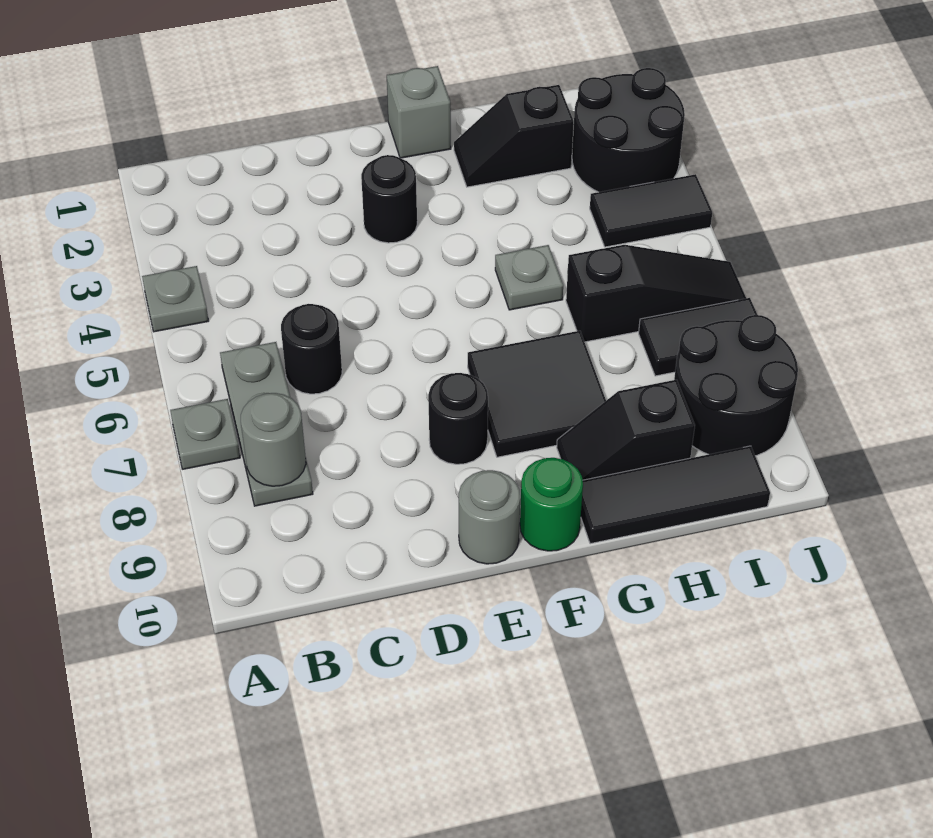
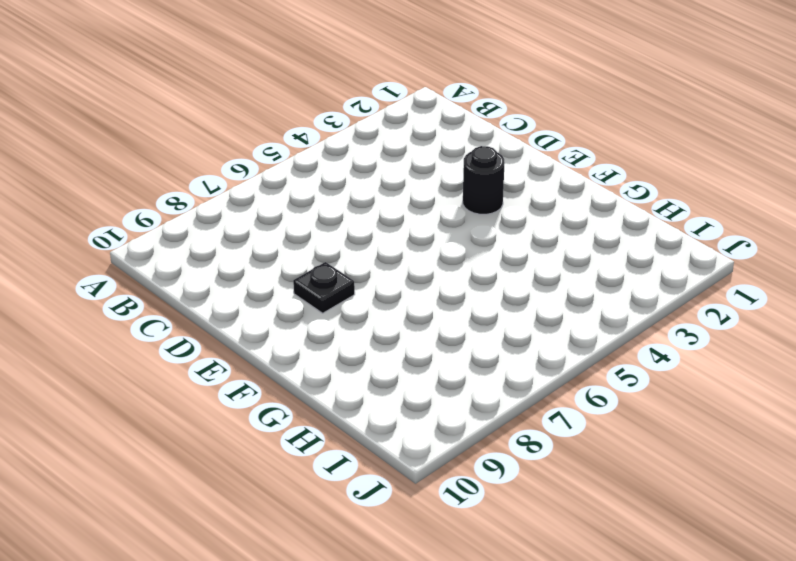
black 1x1 plate [293,262,355,313] -> black 1x1 round brick [428,373,488,464]
none -> grey 1x1 plate [142,266,208,332]
none -> grey 1x1 plate [170,399,240,469]
none -> grey 1x3 plate [220,342,313,506]

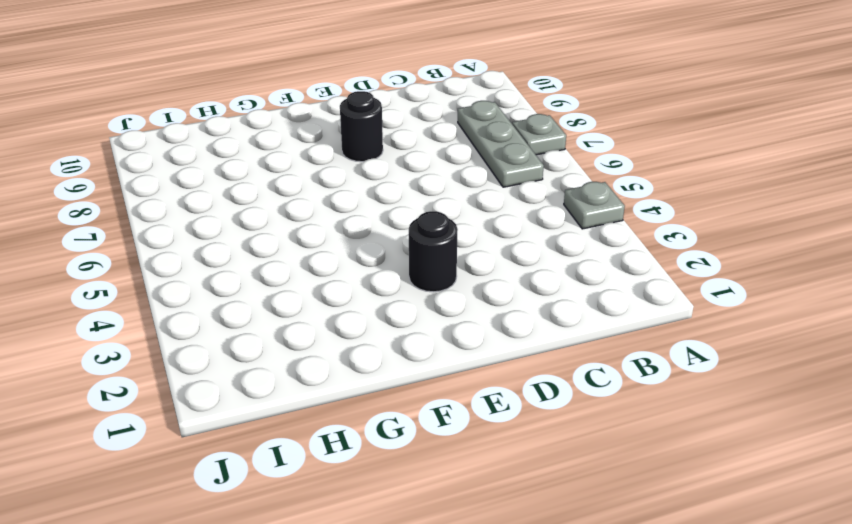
none -> black 1x1 round brick [281,304,342,394]
none -> grey 1x1 round brick [459,470,520,564]
none -> grey 1x1 brick [387,66,451,158]

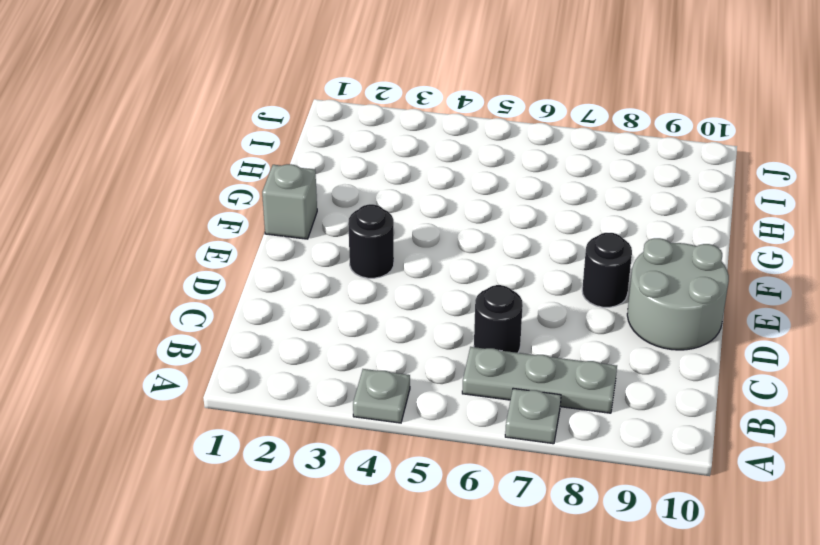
grey 2x2 round brick [627,238,729,350] -> grey 1x1 round brick [459,470,520,564]
none -> black 2x2 tile [468,331,606,457]
none -> green 1x1 round brick [520,458,583,551]
none -> black 1x2 slope [454,85,574,187]

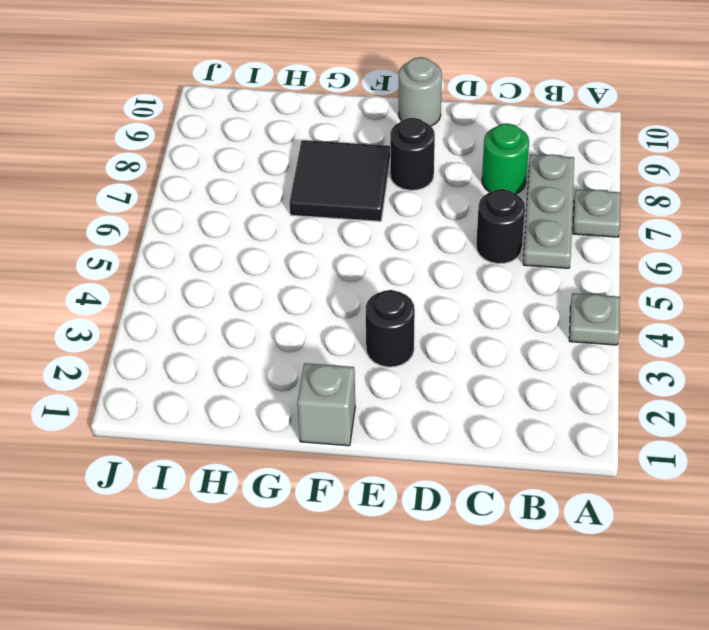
green 1x1 round brick [482,123,529,194] -> green 1x1 round brick moved to [520,458,583,551]
none -> black 1x2 slope [454,85,574,187]
none -> grey 1x1 plate [495,245,563,310]
none -> black 1x2 slope [557,380,695,480]

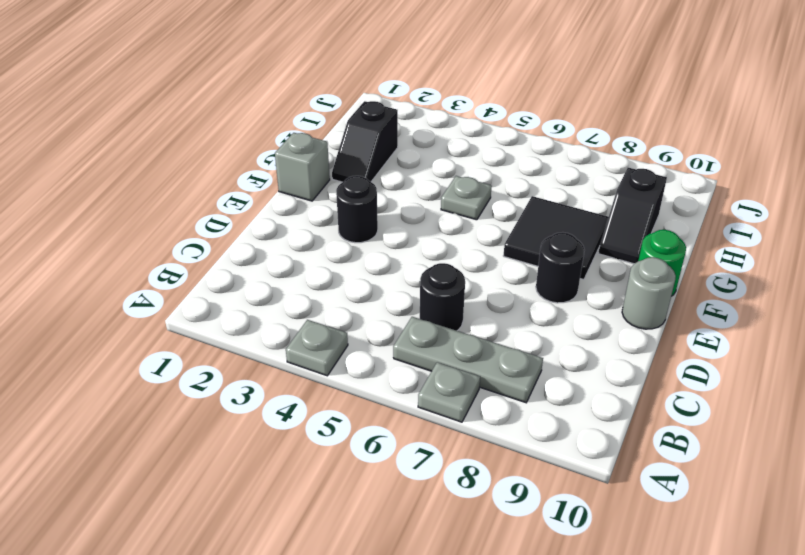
none -> black 1x3 tile [581,446,770,544]
none -> black 1x3 slope [566,245,746,342]
none -> black 2x2 round brick [572,68,685,192]

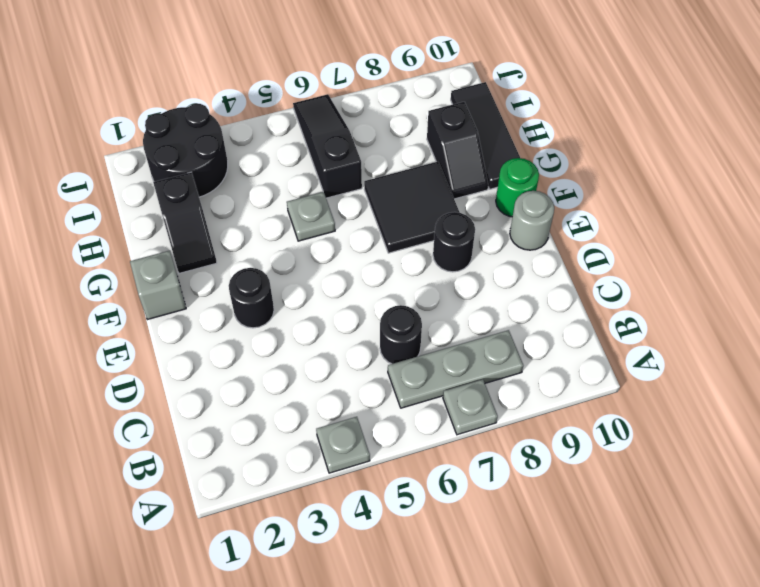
none -> black 1x2 tile [590,174,712,247]
none -> black 1x2 tile [639,298,757,376]
none -> black 2x2 round brick [674,315,798,456]

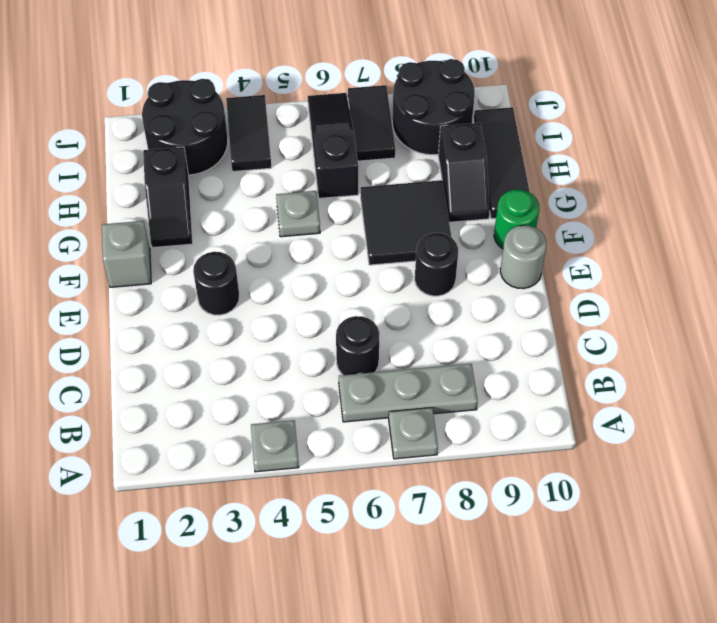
none -> grey 1x1 round brick [241,393,306,486]

